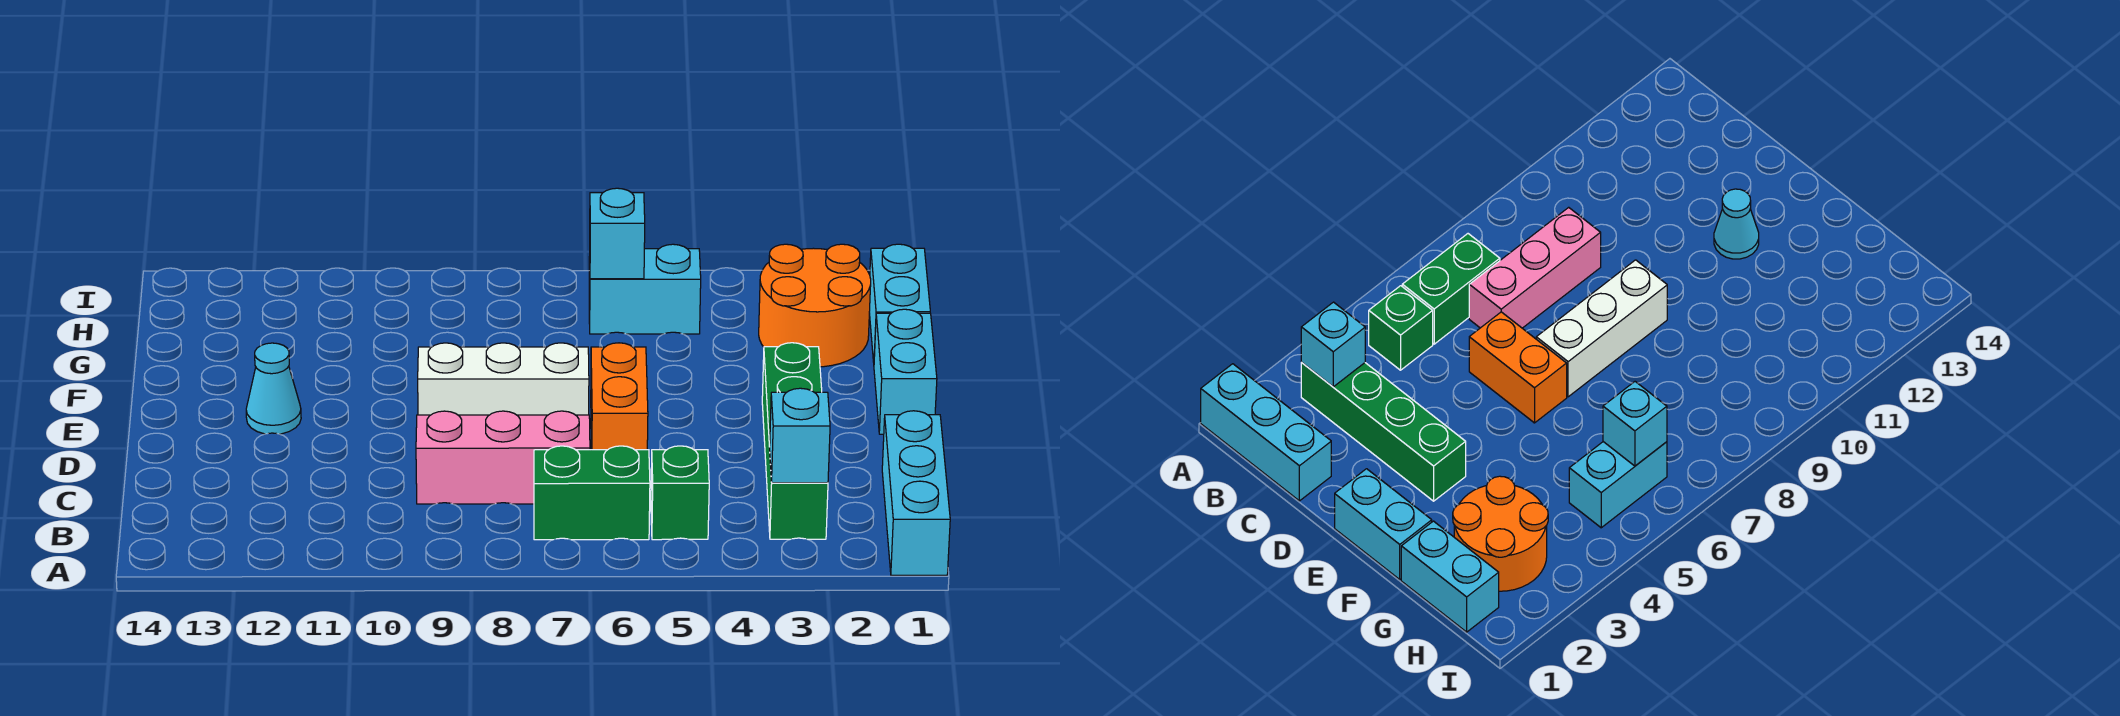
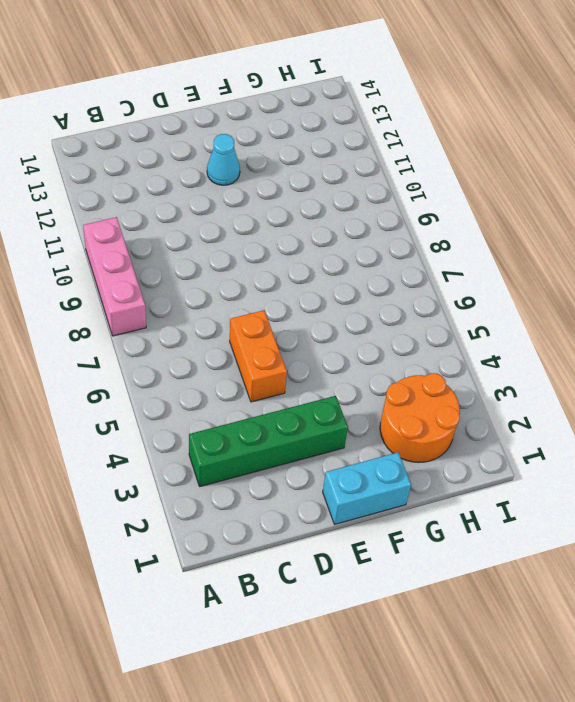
pink 1x3 brick [83,217,146,336] -> pink 1x3 brick moved to [416,411,590,504]
orange 1x2 brick [230,310,287,402] -> orange 1x2 brick turned to [591,343,648,450]
none -> cyan 1x3 brick [882,411,950,575]
none -> green 1x1 brick [651,446,709,540]
none -> green 1x2 brick [534,446,650,540]

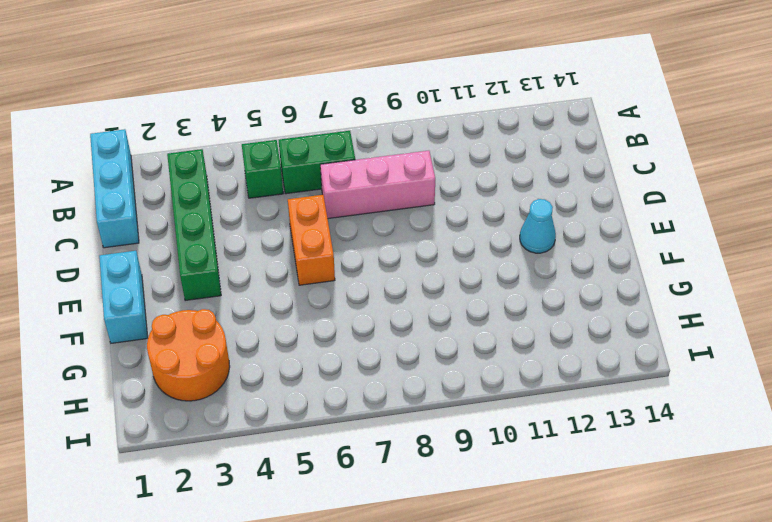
none -> white 1x3 brick [418,343,589,415]
none -> cyan 1x2 brick [869,244,930,362]
none -> cyan 1x2 brick [589,244,701,334]

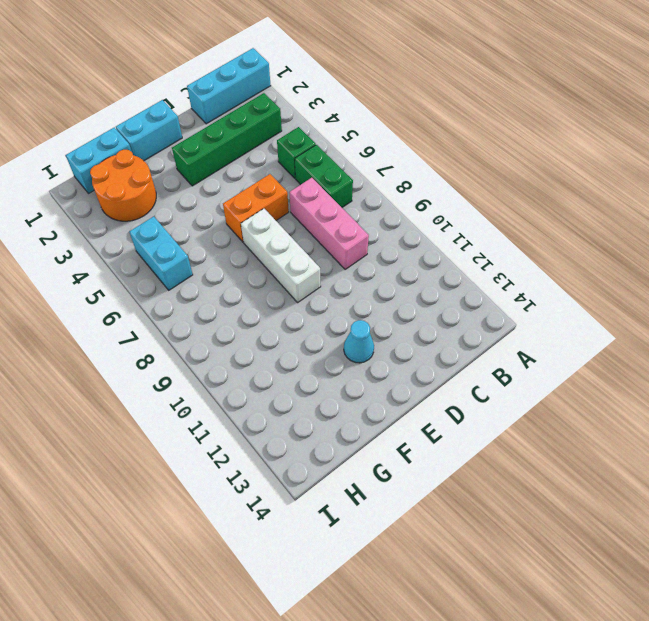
none -> cyan 1x1 brick [770,388,830,483]
none -> cyan 1x1 brick [590,188,645,279]

